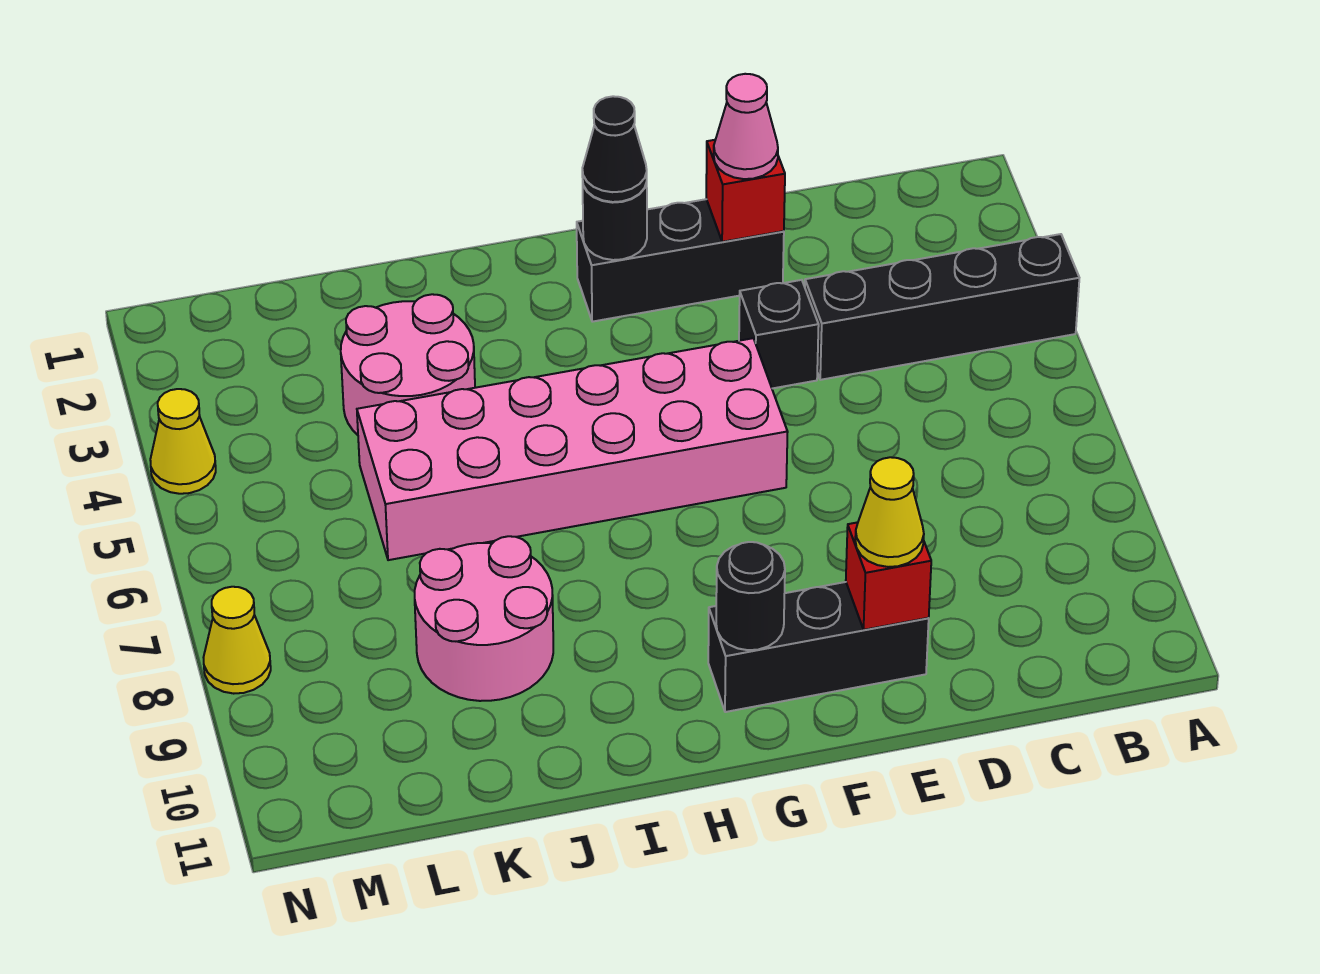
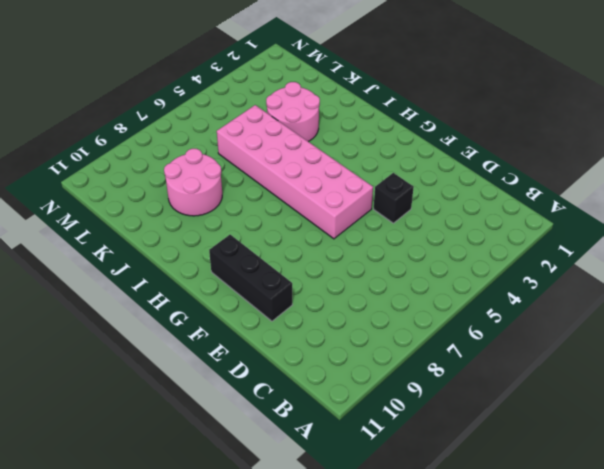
none -> black 1x4 brick [805,234,1079,380]
none -> black 1x3 brick [577,199,784,322]
none -> yellow 1x1 cone [150,389,216,494]

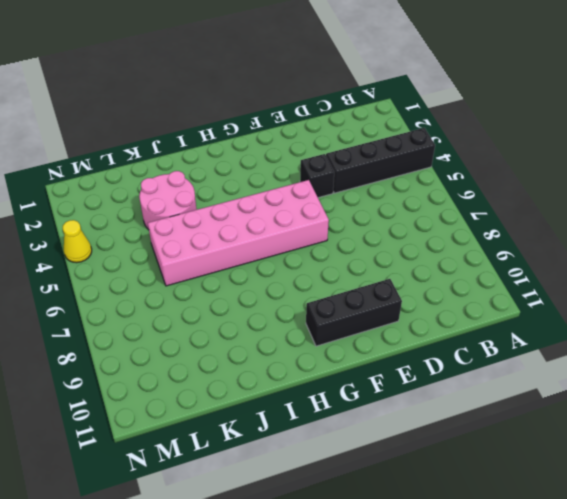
none -> black 1x3 brick [577,199,784,322]
none -> pink 2x2 round brick [415,536,553,701]
none -> yellow 1x1 cone [204,587,271,694]

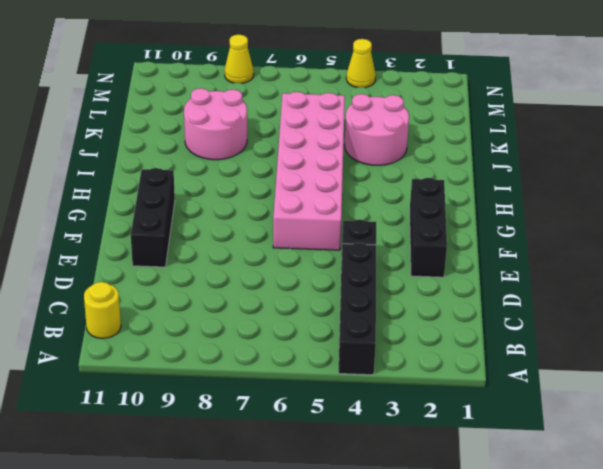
yellow 1x1 round brick [84,282,121,338] -> none
none -> red 1x1 brick [706,140,785,242]
none -> red 1x1 brick [846,522,931,630]
none -> black 1x1 round brick [583,183,647,260]

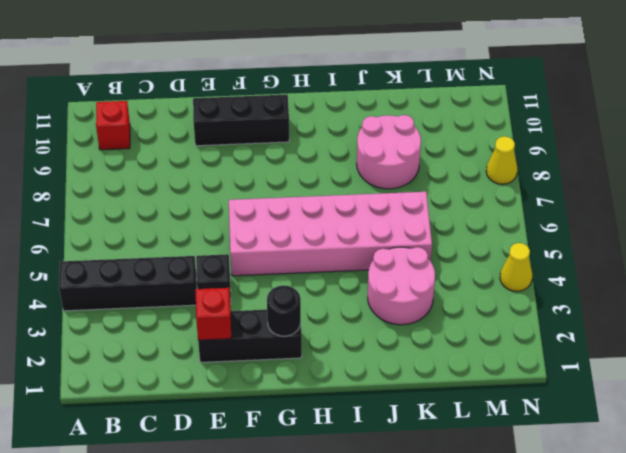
red 1x1 brick [96,101,130,150] -> red 1x1 brick moved to [846,522,931,630]
none -> black 1x1 round brick [716,542,785,650]
none -> pink 1x1 cone [714,74,778,179]
none -> yellow 1x1 cone [855,457,924,567]

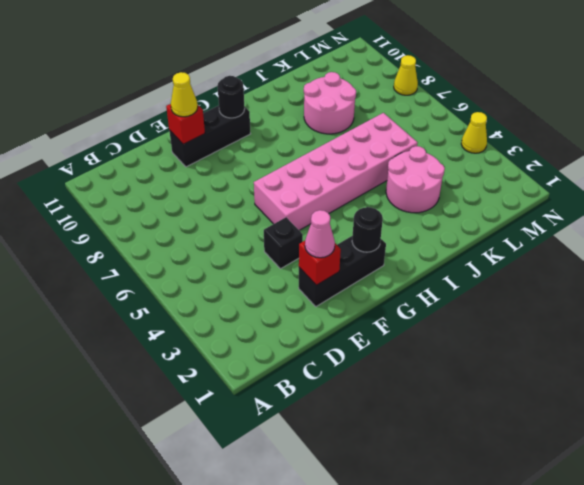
none -> black 1x4 brick [805,234,1079,380]
none -> black 1x1 cone [582,96,647,202]

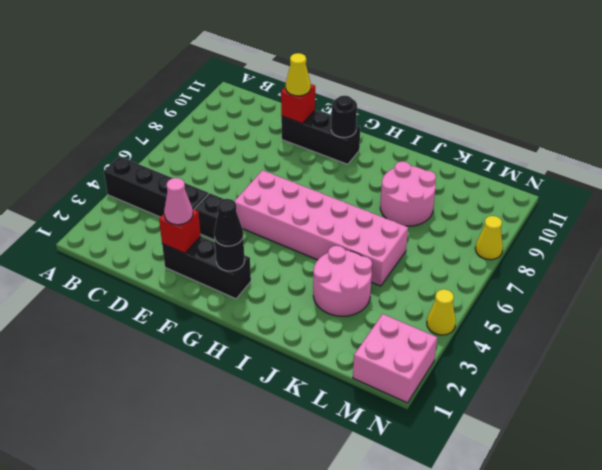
pink 2x2 brick [353,314,437,403] -> none

